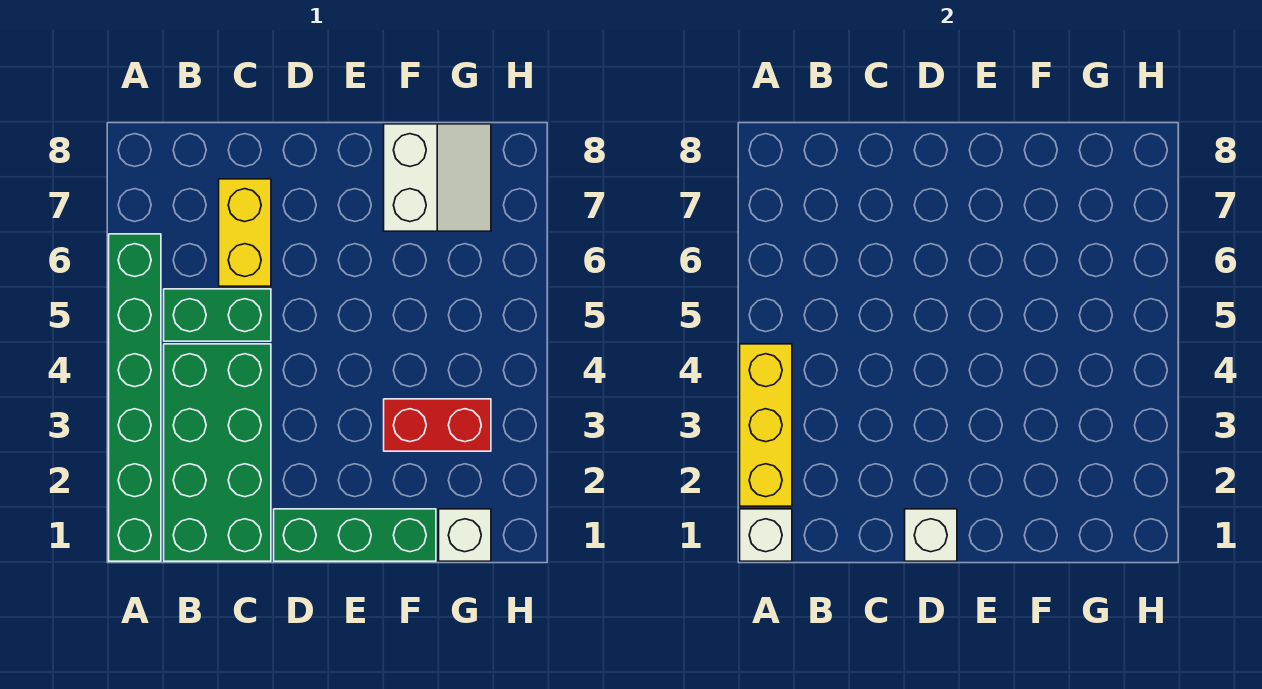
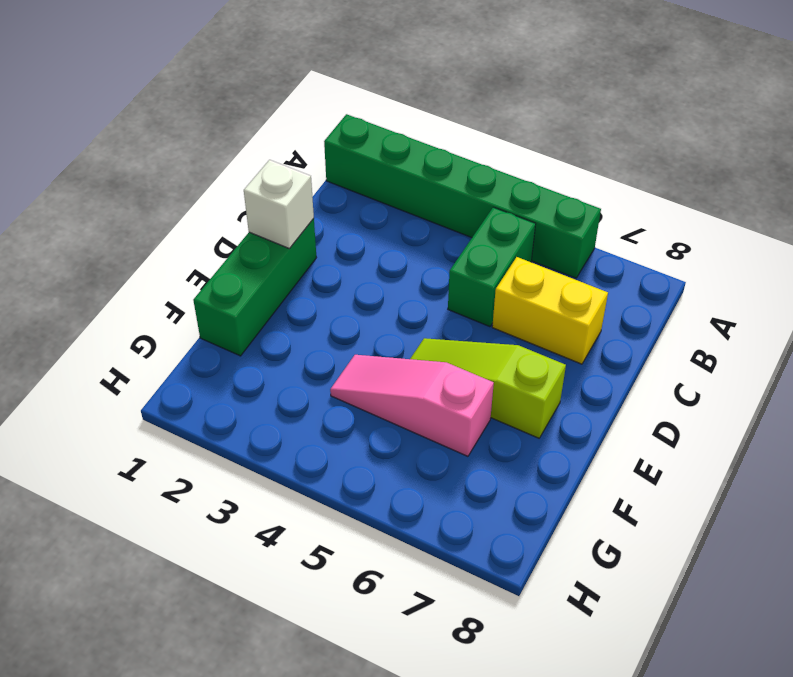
lime 1x3 slope [410,338,566,438] -> none
pink 1x3 slope [330,355,494,456] -> none
none -> green 2x4 brick [164,344,271,561]
none -> red 1x2 brick [384,399,491,451]

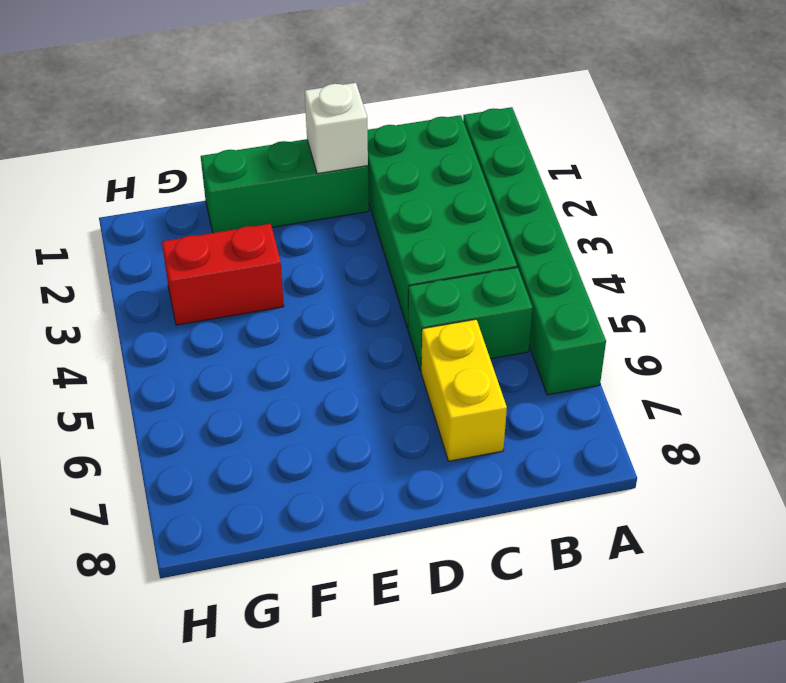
none -> white 2x2 slope [384,124,491,231]
none -> white 1x1 brick [439,509,491,561]

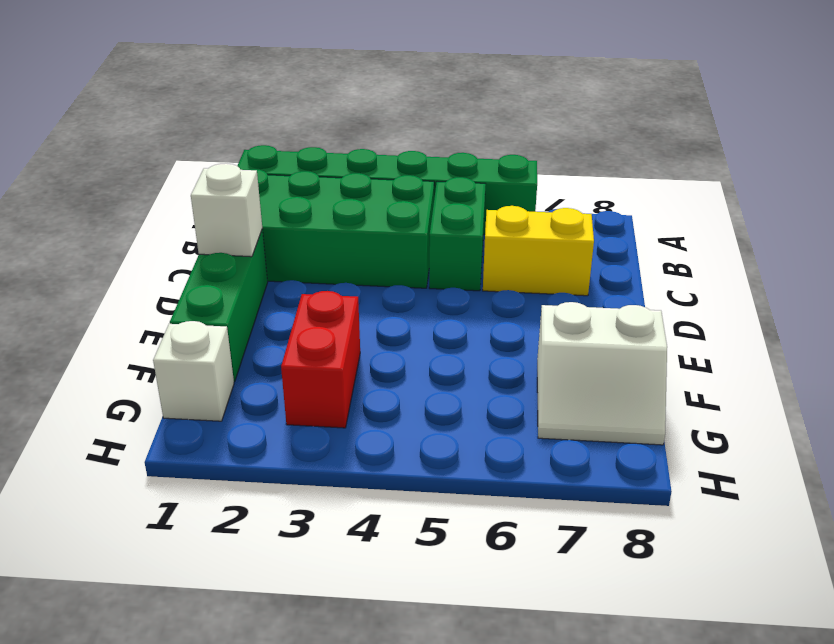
none -> white 1x1 brick [740,509,792,561]
none -> yellow 1x3 brick [740,344,792,506]

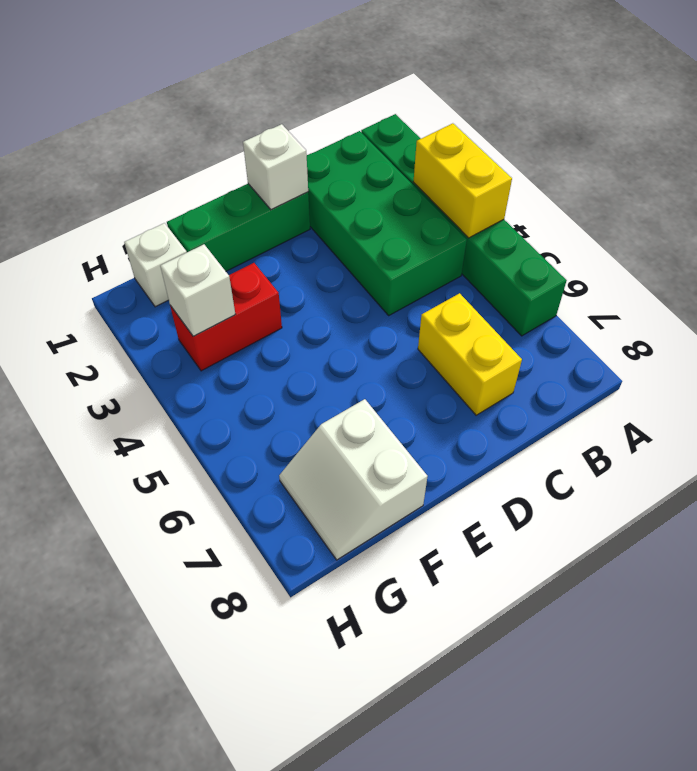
yellow 1x2 brick [413,123,512,238] -> yellow 1x3 brick [740,344,792,506]
white 1x1 brick [160,244,235,336] -> white 1x1 brick moved to [740,509,792,561]
none -> green 1x2 brick [164,289,271,341]

